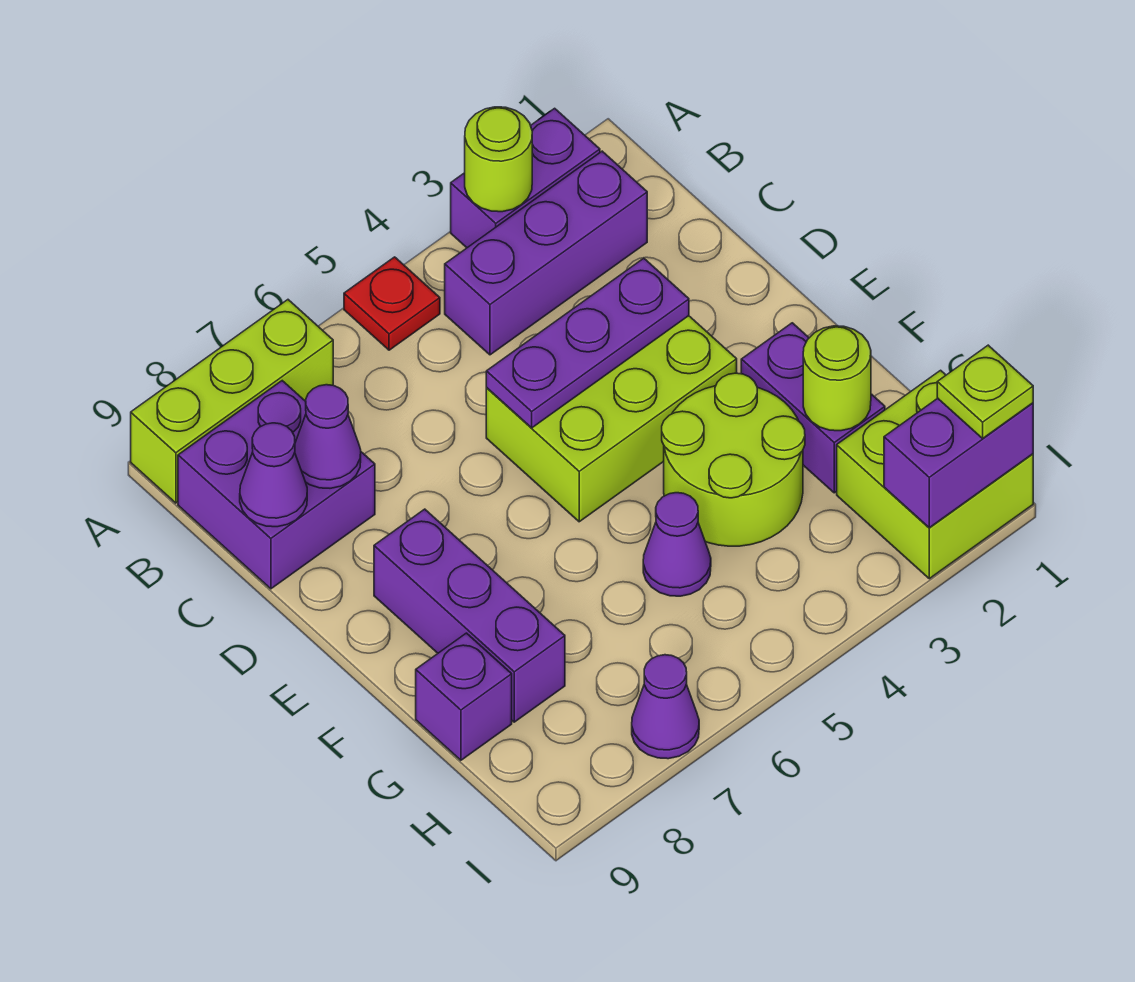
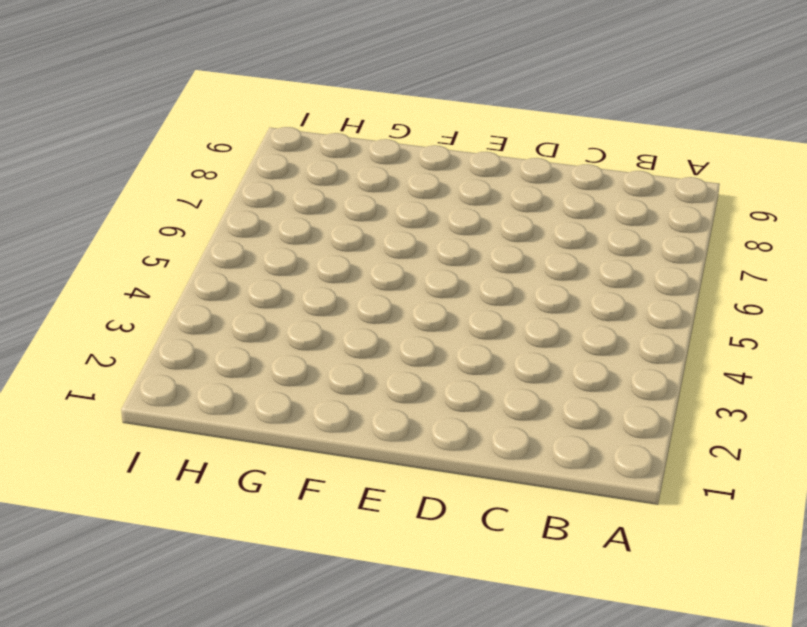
none -> purple 1x2 brick [451,108,600,248]
none -> red 1x1 plate [344,257,440,350]
none -> lime 1x3 brick [131,300,333,503]

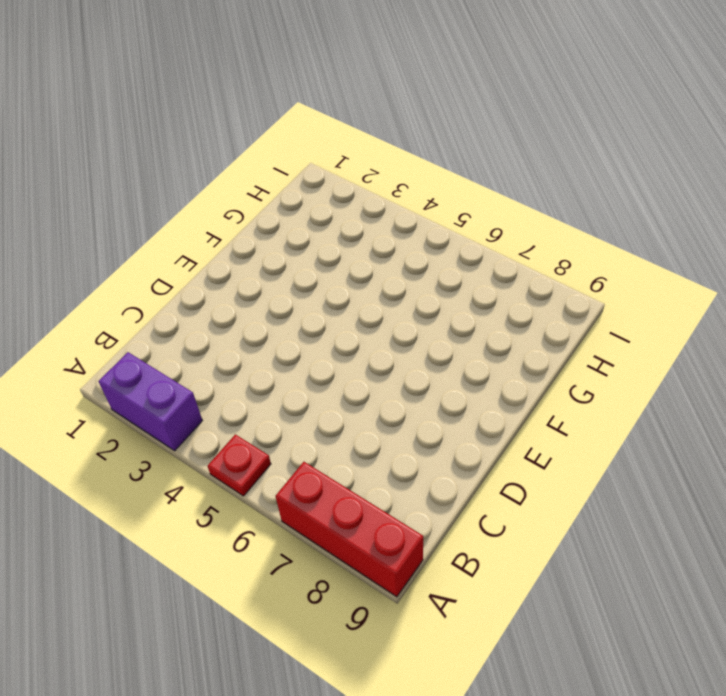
red 1x3 brick [275,462,423,597] -> lime 1x3 brick [131,300,333,503]
none -> purple 1x3 brick [445,151,647,355]
none -> purple 2x2 brick [178,381,375,589]
none -> lime 2x3 brick [486,316,737,522]

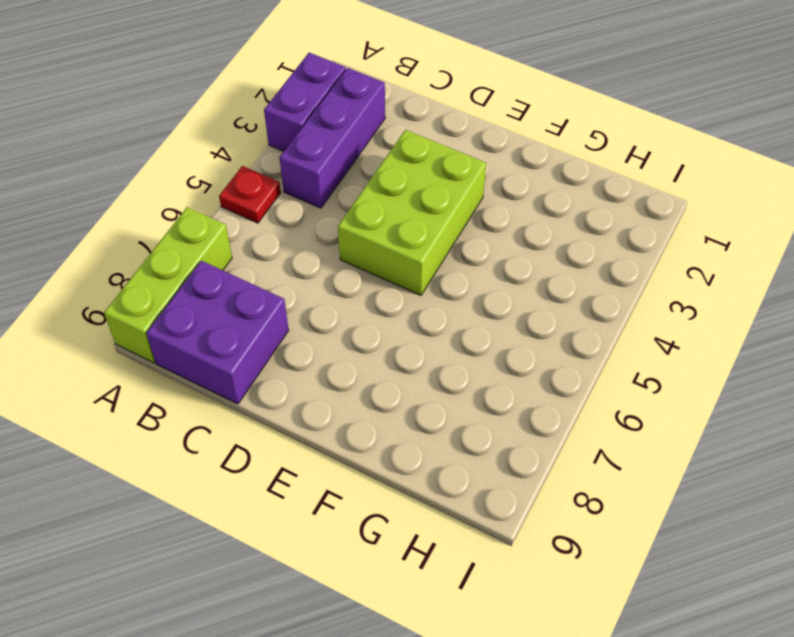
none -> purple 1x3 brick [374,509,565,722]
none -> purple 1x2 brick [741,323,885,493]
none -> lime 2x2 round brick [662,373,805,546]

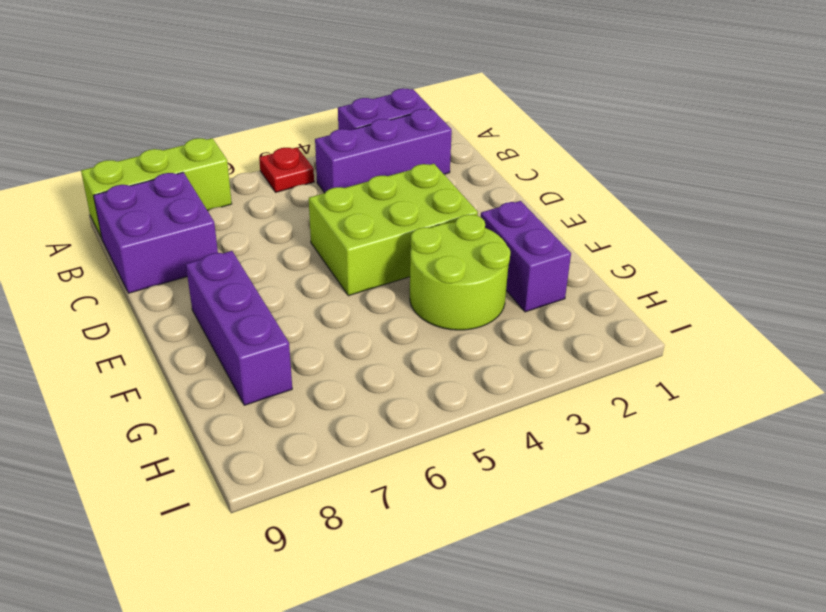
none -> purple 1x1 cone [643,493,711,596]
none -> purple 1x1 brick [416,633,512,760]
none -> lime 2x2 brick [837,370,1033,579]

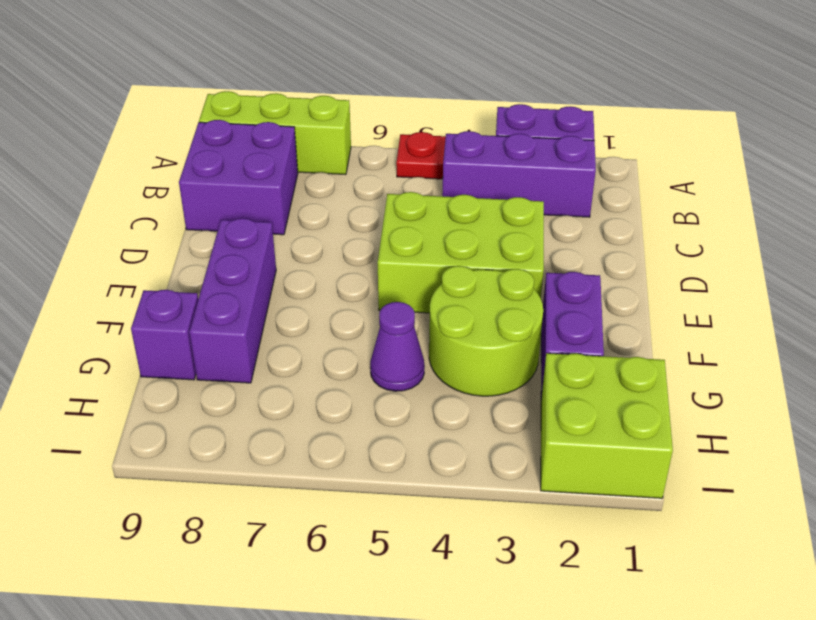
none -> purple 1x1 cone [632,655,699,759]
none -> lime 1x1 round brick [465,107,532,212]
none -> purple 1x1 cone [295,385,361,488]

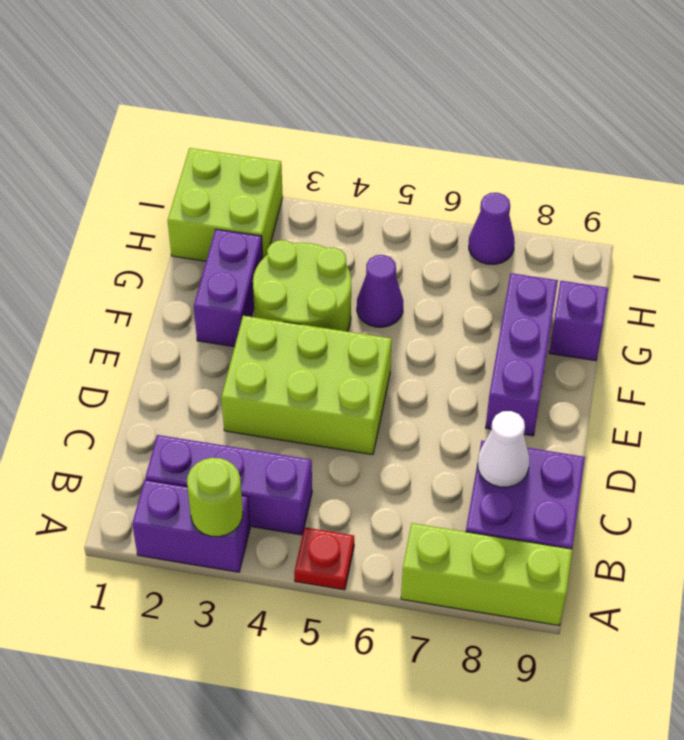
white 1x1 cone [478,411,529,487] -> purple 1x1 cone [295,385,361,488]
none -> purple 1x1 cone [240,423,307,527]
none -> purple 1x3 plate [486,258,689,428]
none -> lime 1x1 round brick [803,326,871,431]

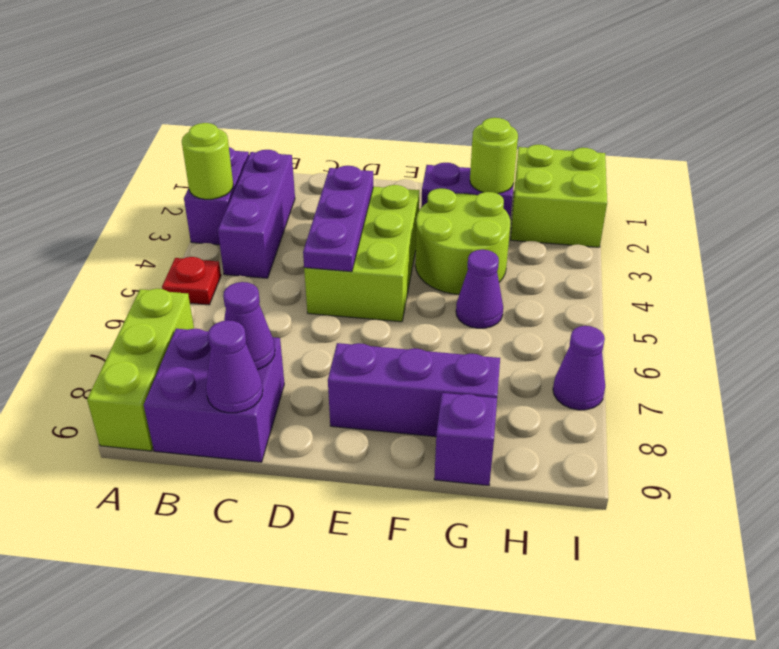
none -> purple 1x2 brick [884,398,1033,528]
none -> lime 1x1 plate [937,345,1033,438]

